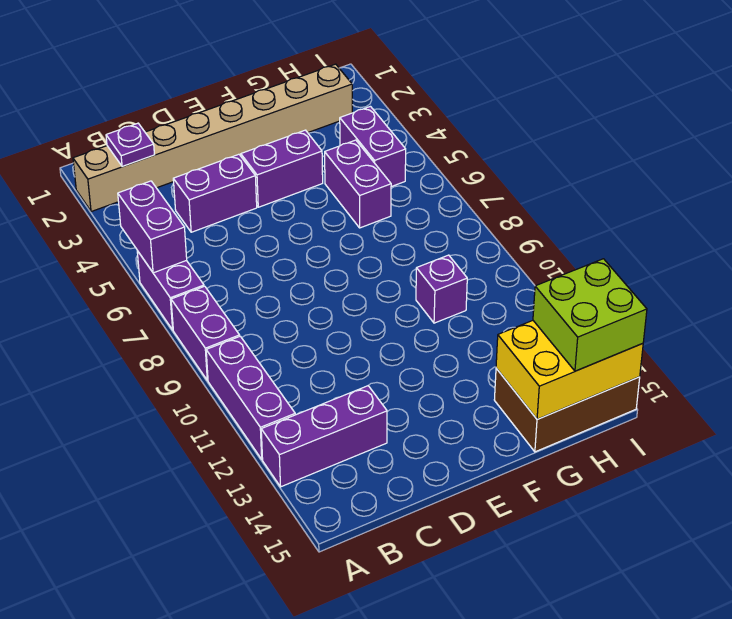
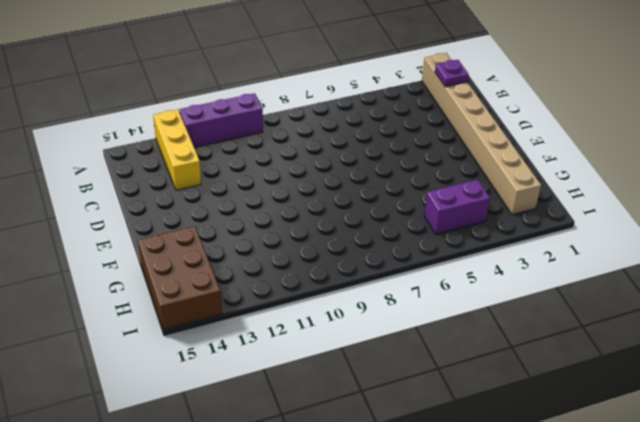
yellow 1x3 brick [153,109,201,190] -> purple 1x3 brick [261,386,387,487]
none -> purple 1x2 brick [137,251,204,330]
none -> purple 1x2 brick [171,286,240,380]
none -> purple 1x2 brick [173,154,257,232]

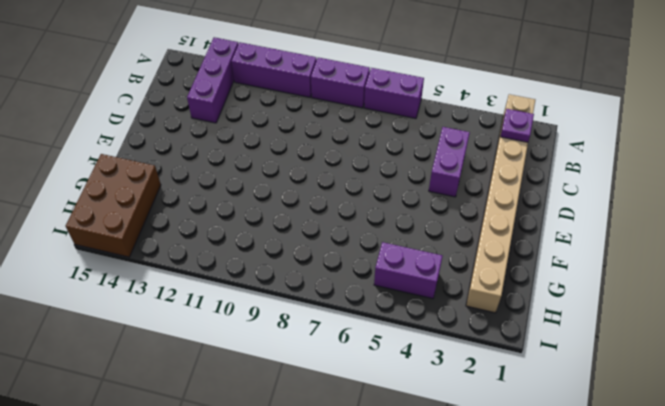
none -> purple 1x2 brick [241,130,323,207]
none -> purple 1x2 brick [325,140,391,228]
none -> purple 1x1 brick [416,255,467,323]

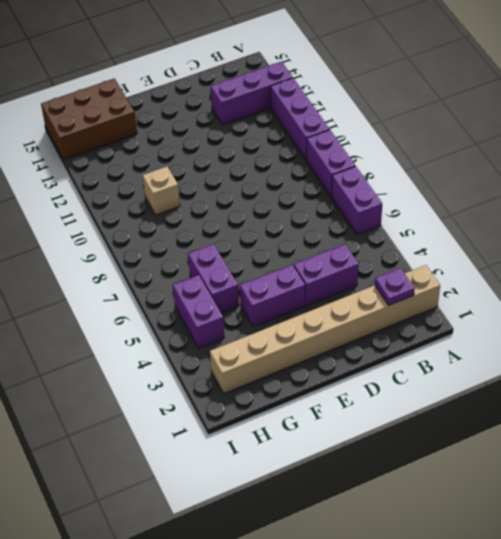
tan 1x1 brick [143,167,180,215] -> purple 1x1 brick [416,255,467,323]
none -> purple 1x2 brick [118,181,187,273]
none -> yellow 2x3 brick [496,321,643,419]
none -> lime 2x2 brick [533,259,647,371]

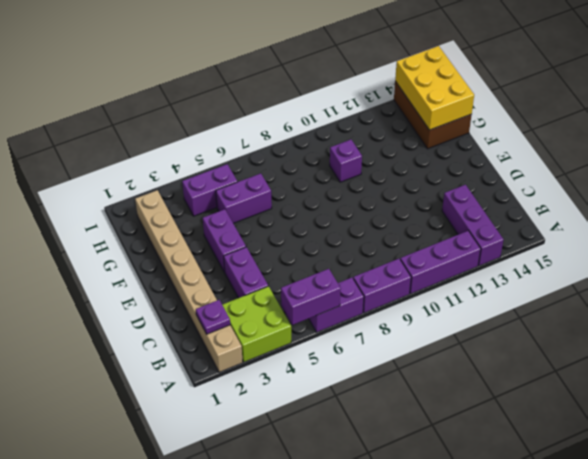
lime 2x2 brick [222,286,291,362] -> lime 2x2 brick moved to [533,259,647,371]

